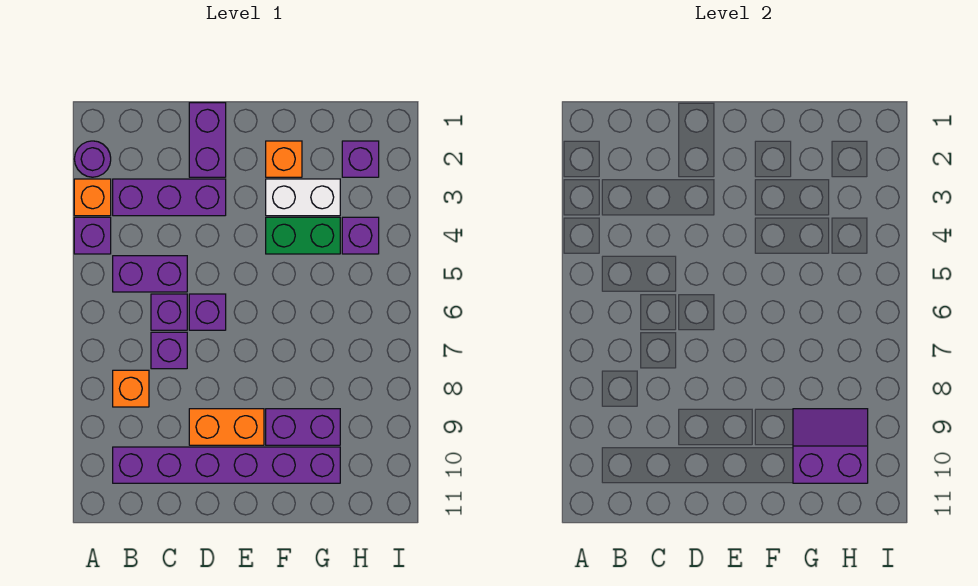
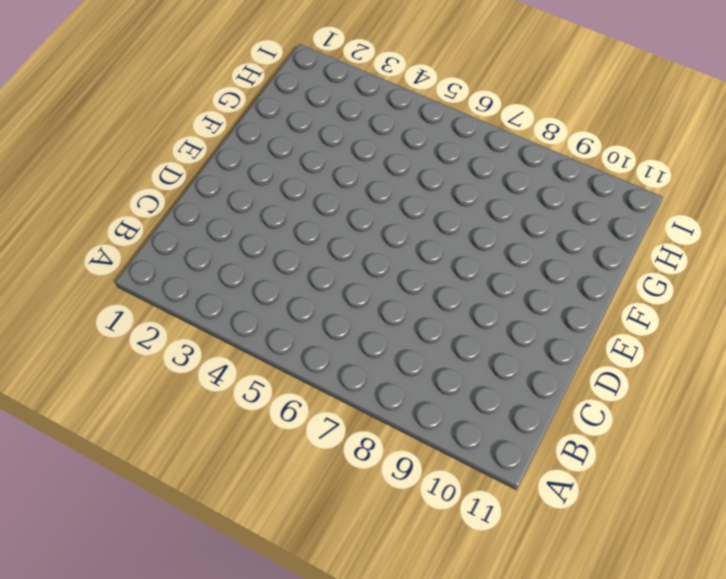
none -> purple 1x1 round brick [74,141,111,177]
none -> orange 1x1 brick [74,179,111,216]
none -> purple 1x1 brick [74,217,111,254]

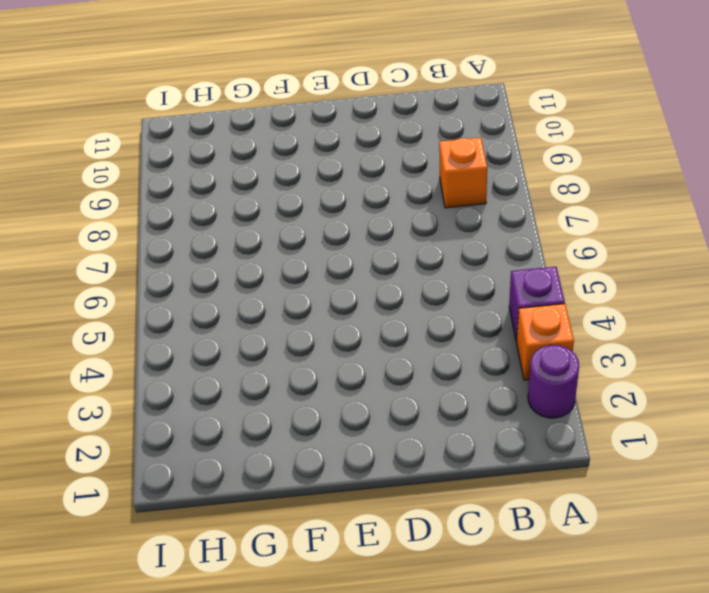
none -> purple 1x3 brick [113,179,226,216]
none -> purple 1x2 brick [113,256,187,292]
none -> purple 1x6 brick [113,447,340,483]

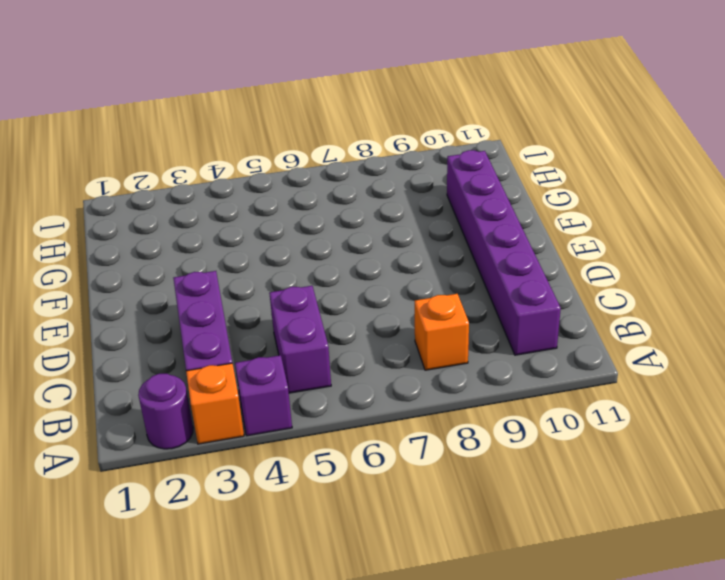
none -> purple 1x1 brick [151,294,187,330]
none -> purple 1x1 brick [151,332,187,369]
none -> purple 1x2 brick [189,103,226,177]

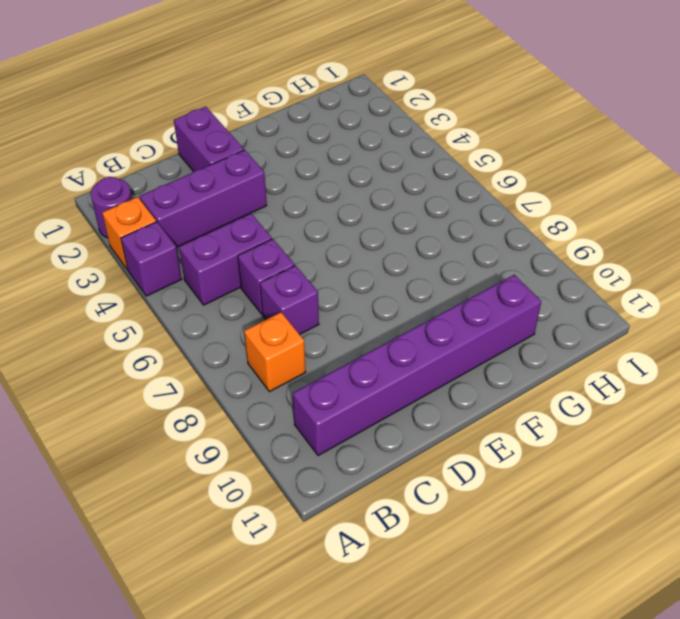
none -> purple 1x1 brick [189,294,226,330]
none -> orange 1x2 brick [189,409,264,445]
none -> orange 1x1 brick [266,141,302,177]

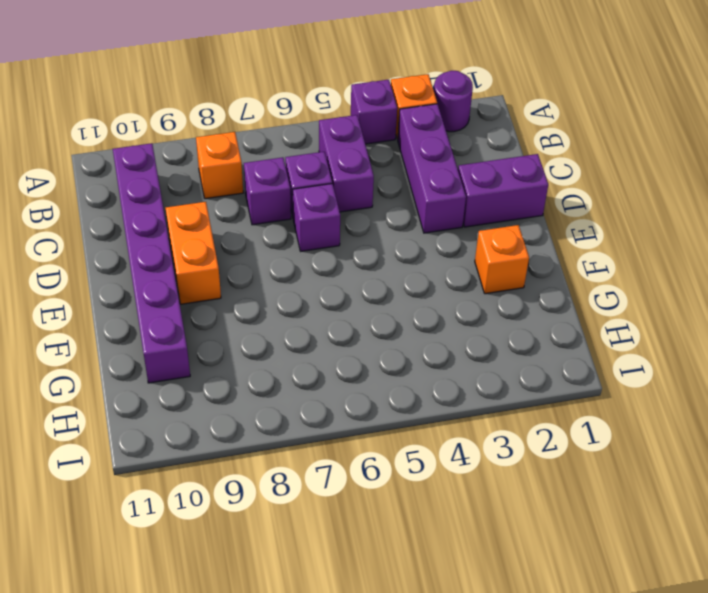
none -> white 1x2 brick [266,179,340,216]
none -> green 1x2 brick [266,217,340,254]
none -> purple 1x2 brick [266,409,340,445]

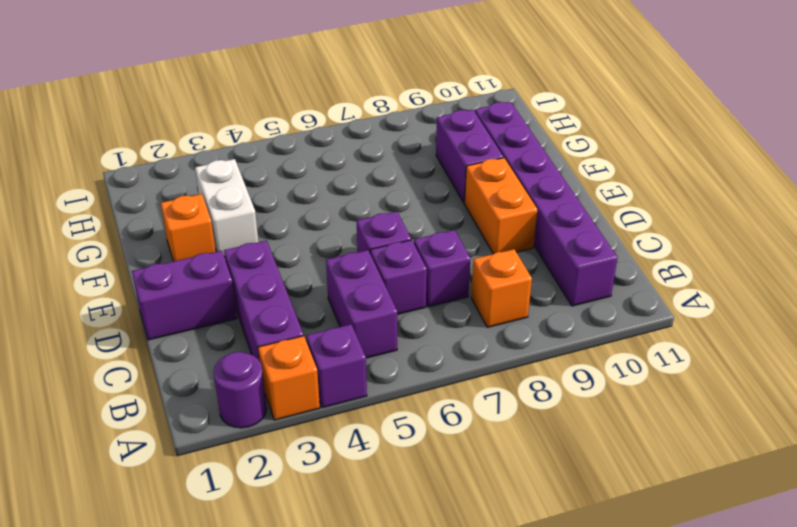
none -> green 1x2 brick [266,217,340,254]
none -> purple 1x1 brick [342,141,379,177]
none -> purple 1x1 brick [342,217,379,254]

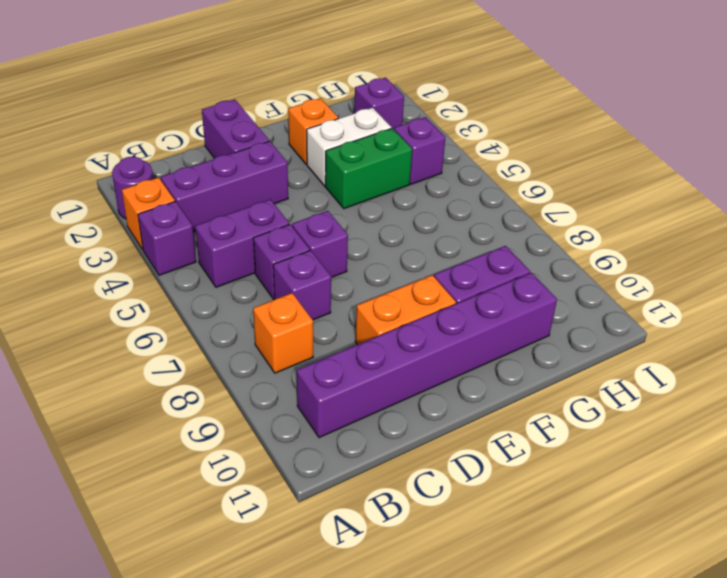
none -> purple 2x2 slope [793,409,868,483]

